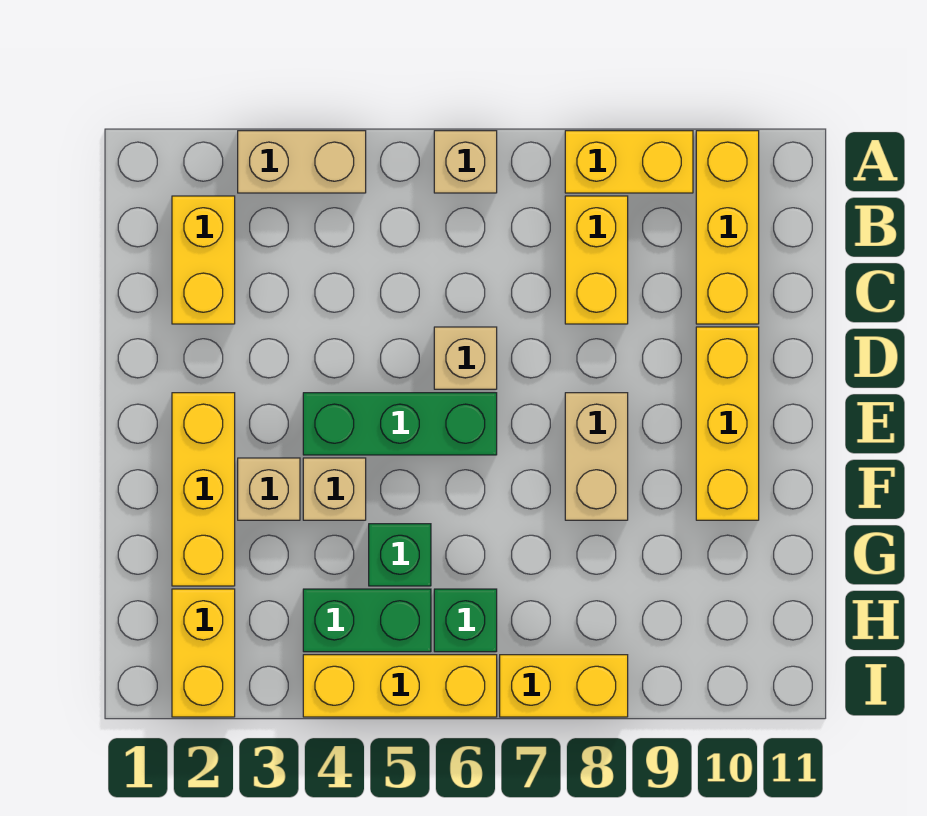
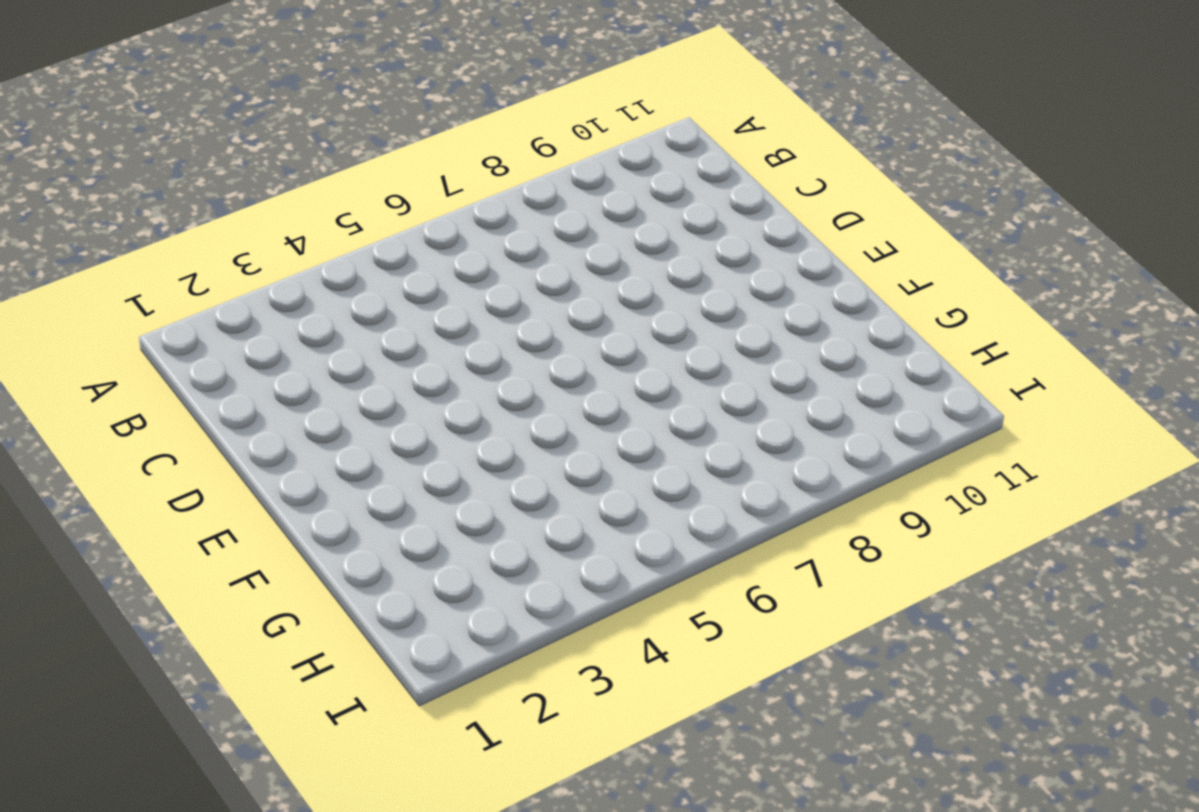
none -> tan 1x2 brick [238,131,366,193]
none -> tan 1x1 brick [434,131,497,193]
none -> yellow 1x2 brick [565,131,693,193]

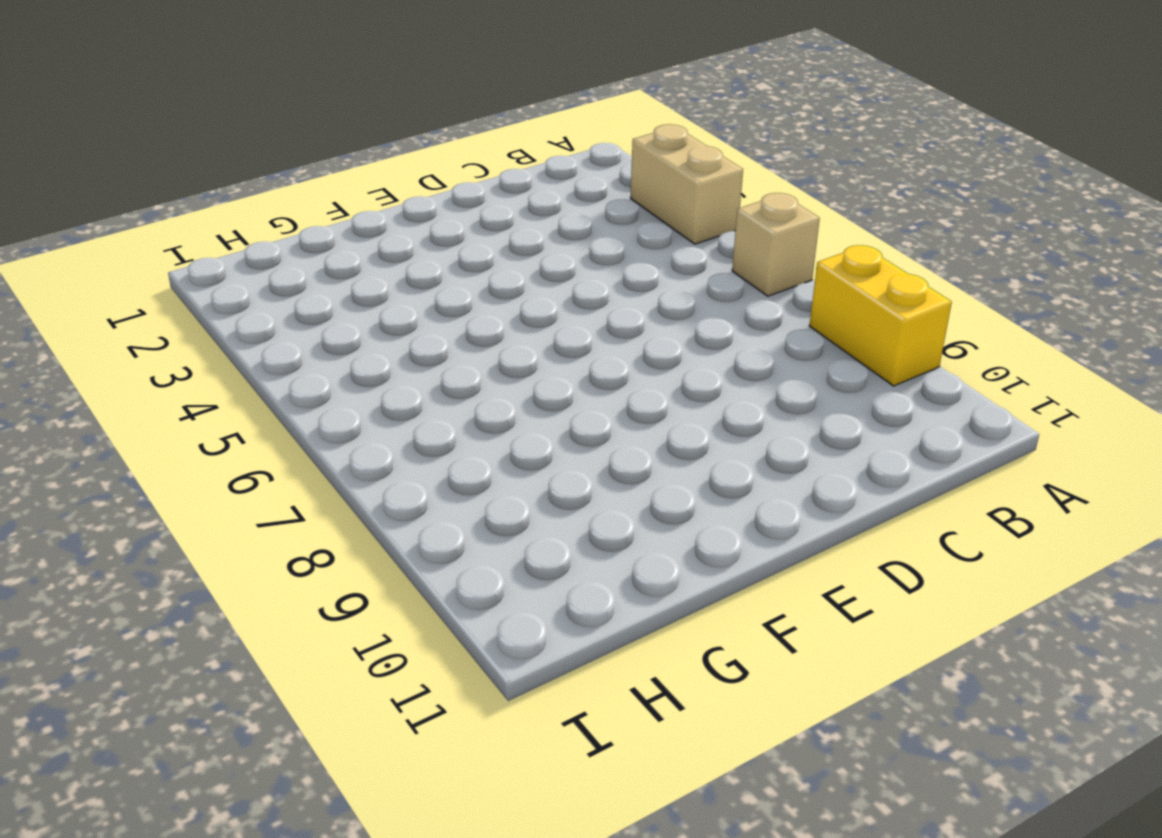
none -> yellow 1x3 brick [696,131,759,324]
none -> yellow 1x2 brick [172,196,235,324]
none -> yellow 1x2 brick [565,196,628,324]

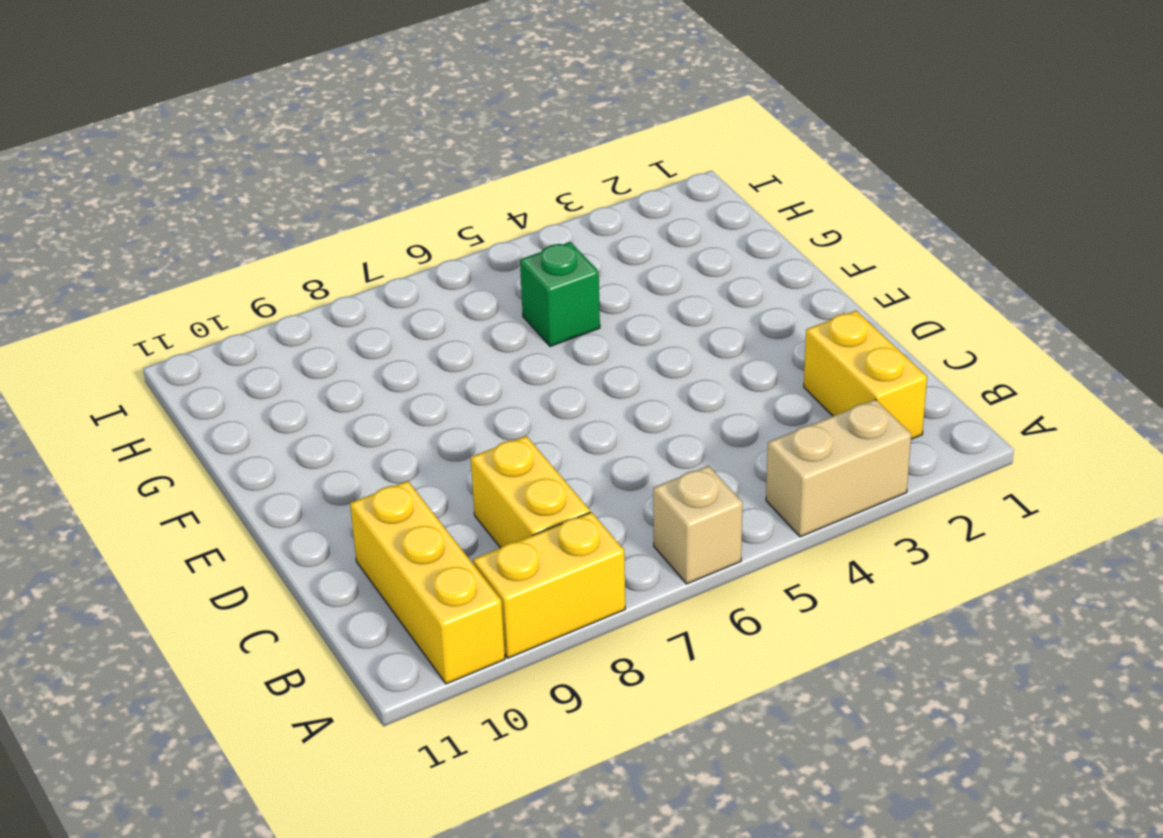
none -> tan 1x1 brick [434,327,497,389]
none -> yellow 1x3 brick [696,327,759,520]
none -> yellow 1x3 brick [172,393,235,586]

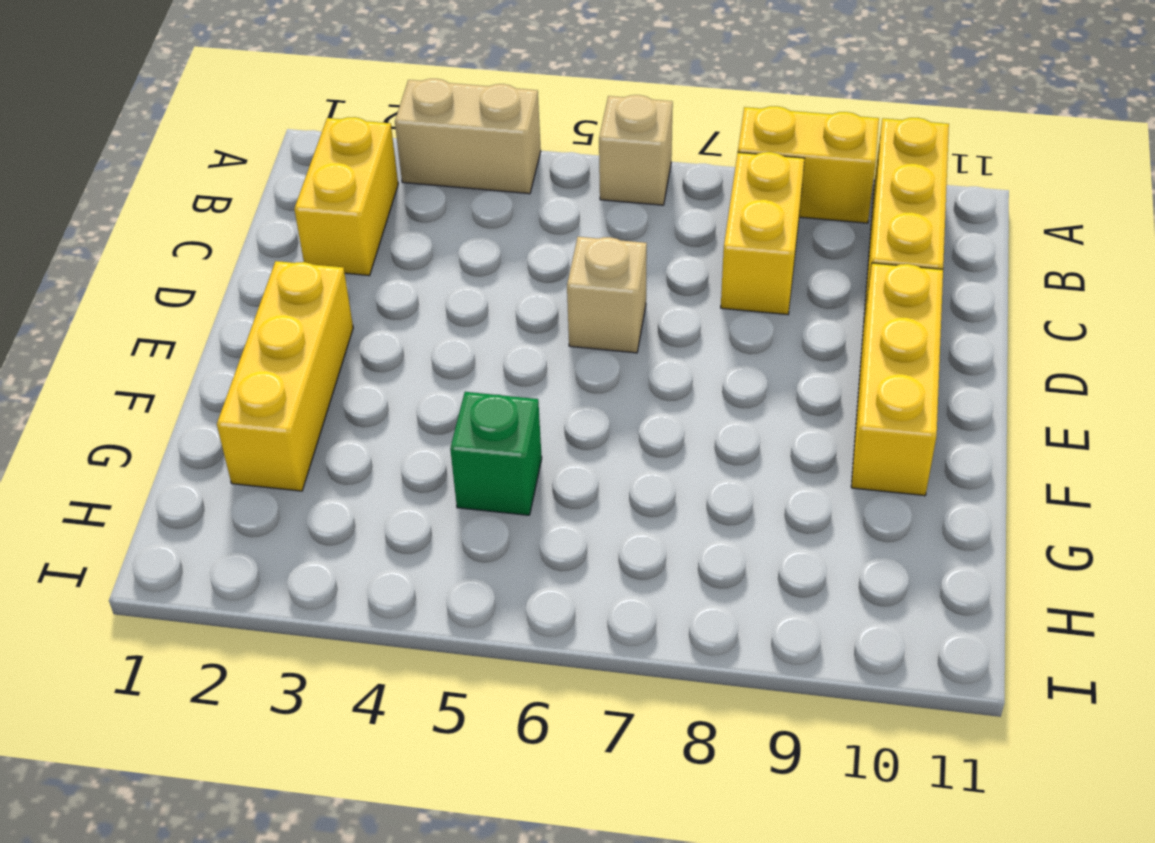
none -> green 1x3 brick [303,393,497,455]
none -> tan 1x2 brick [565,393,628,520]
none -> tan 1x1 brick [238,458,300,520]

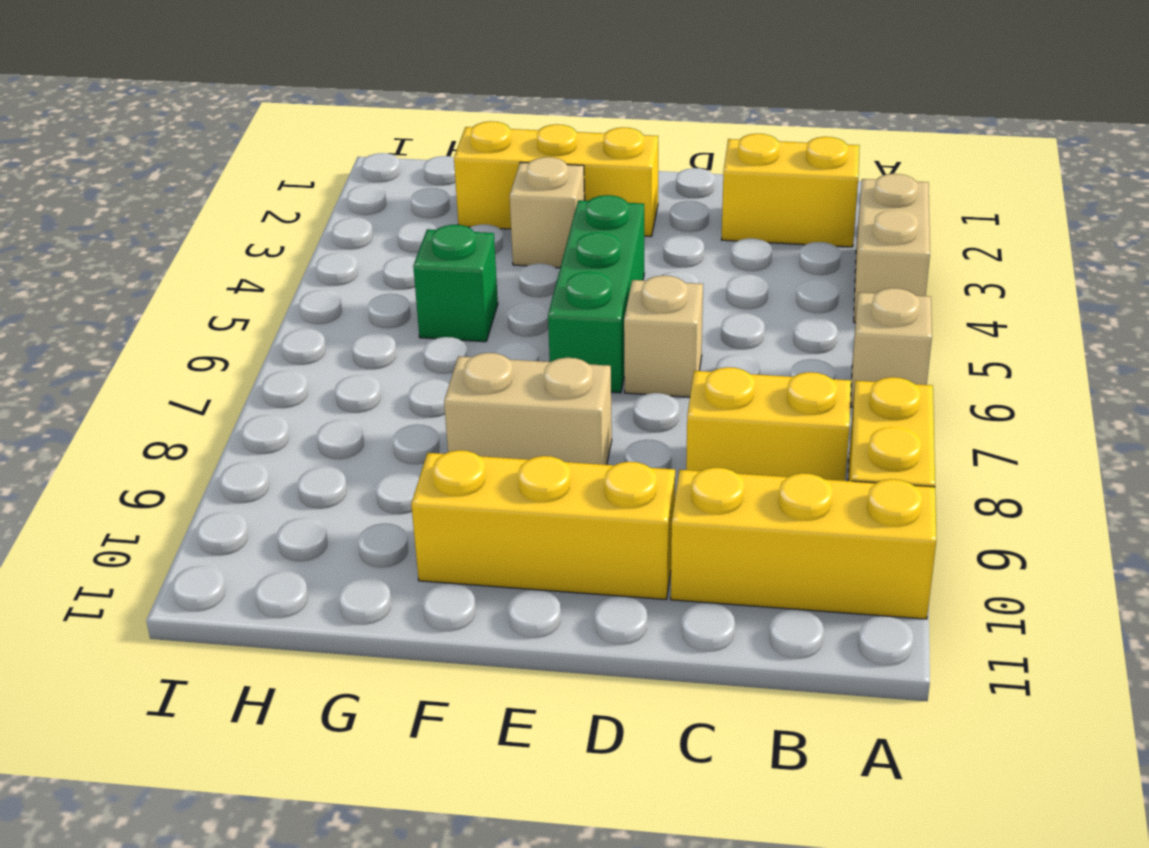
none -> tan 1x1 brick [303,458,366,520]
none -> yellow 1x2 brick [172,589,235,717]
none -> green 1x2 brick [303,589,431,652]

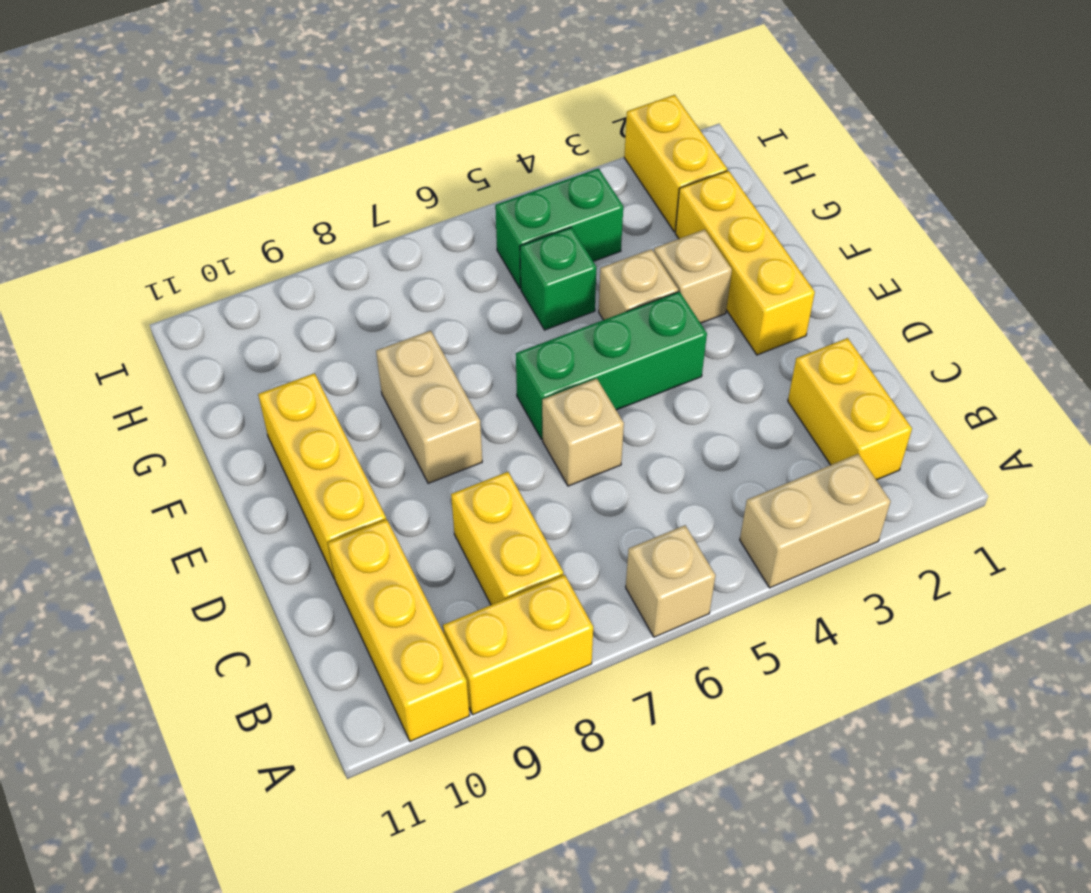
none -> green 1x1 brick [434,589,497,652]
none -> yellow 1x3 brick [303,655,497,717]
none -> yellow 1x2 brick [500,655,628,717]

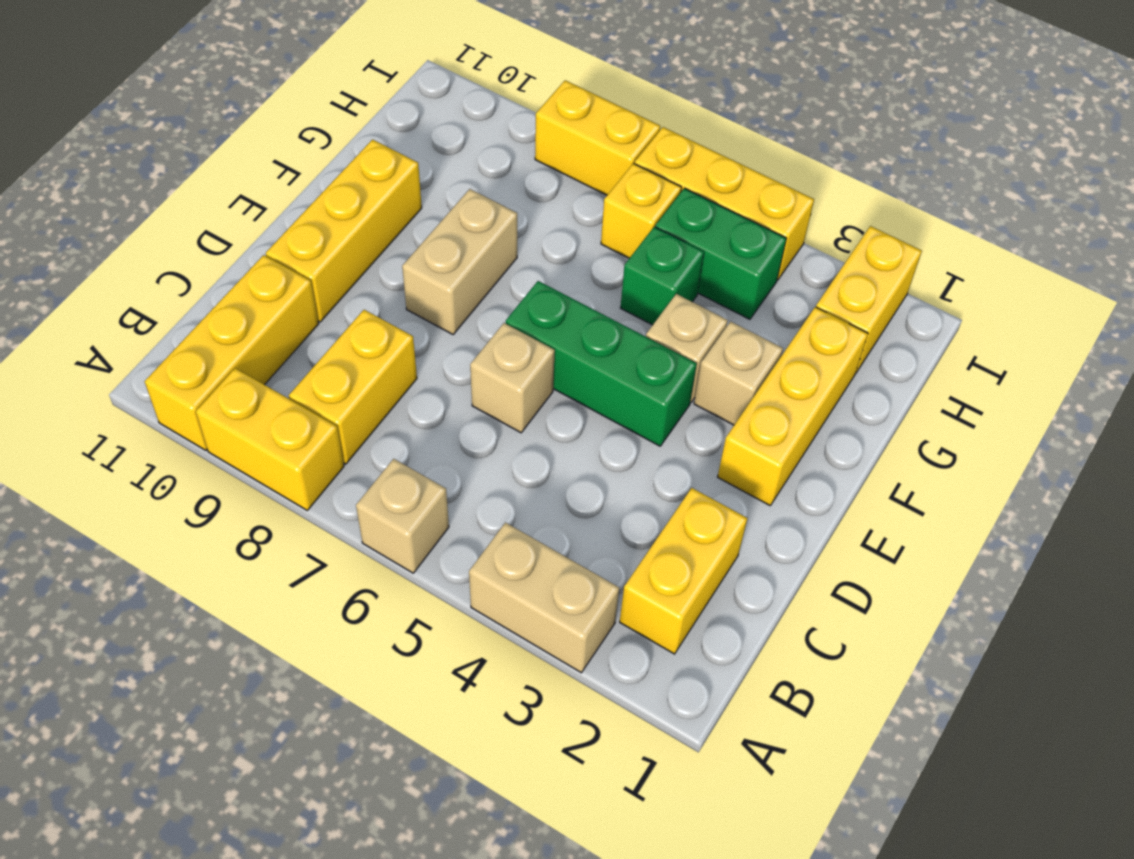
yellow 1x1 brick [601,163,682,258] -> green 1x1 brick [434,589,497,652]

